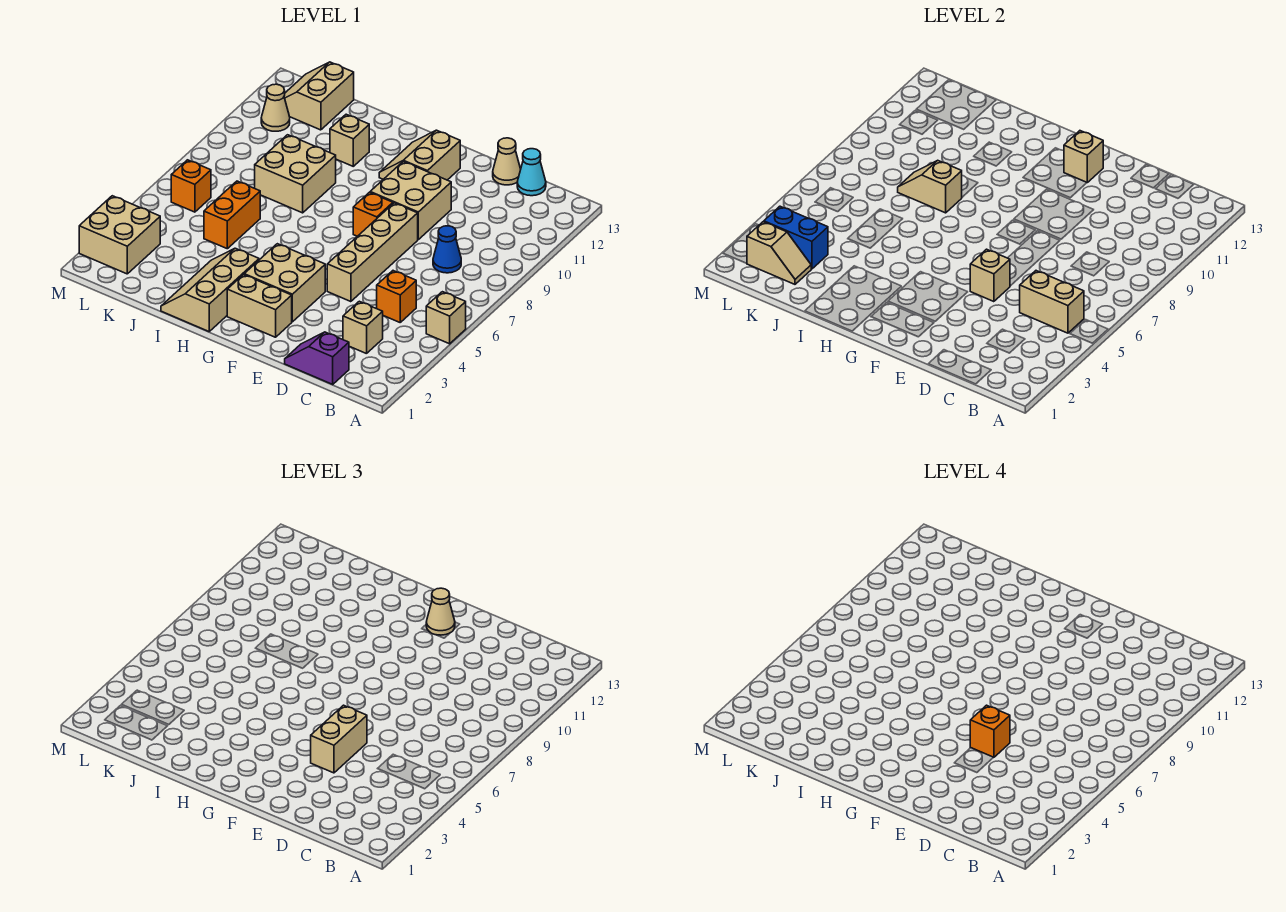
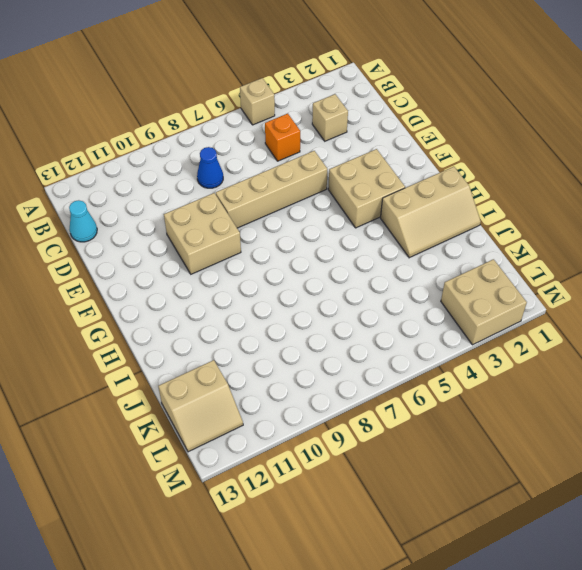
none -> purple 1x2 slope [285,332,349,384]
none -> tan 1x1 cone [493,138,521,185]
none -> tan 1x2 brick [227,275,292,337]
none -> orange 1x1 brick [353,192,393,236]

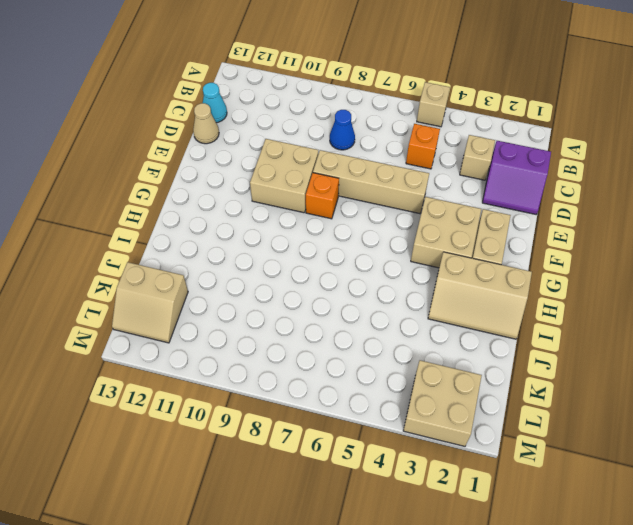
purple 2x2 slope [482,141,551,214] -> purple 1x2 slope [285,332,349,384]
none -> tan 2x2 slope [379,130,460,180]
none -> tan 2x2 brick [255,135,336,213]
none -> tan 1x1 brick [330,114,369,166]
none -> orange 1x2 brick [204,181,260,249]

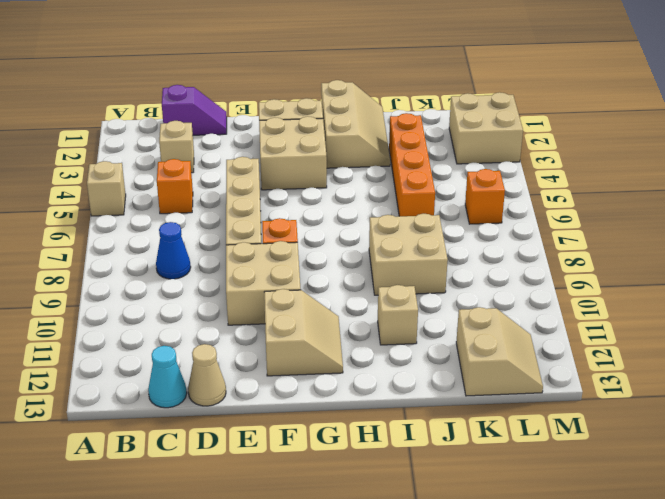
orange 1x4 brick [389,113,435,216] -> orange 1x2 brick [204,181,260,249]
none -> tan 1x1 cone [261,84,290,131]
none -> tan 1x2 brick [1020,271,1084,333]
none -> tan 1x1 brick [970,249,1010,302]
none -> tan 1x1 brick [1064,131,1103,182]

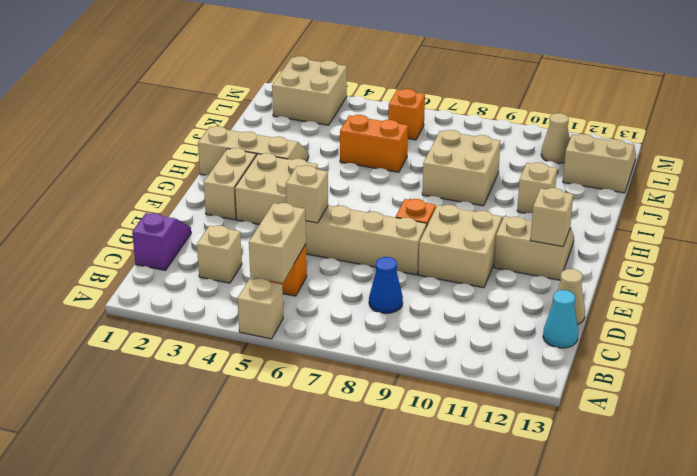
none -> tan 1x2 slope [898,160,962,213]
none -> tan 1x2 slope [747,222,811,284]
none -> blue 1x2 brick [764,206,828,269]
none -> tan 1x2 brick [311,705,367,773]

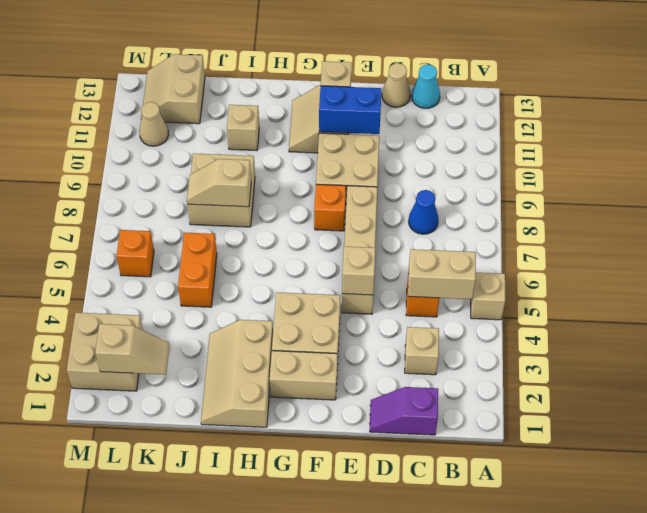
blue 1x2 brick [319,86,381,134] -> blue 1x2 brick moved to [764,206,828,269]
none -> tan 1x2 brick [311,705,367,773]
none -> tan 1x1 cone [426,588,455,635]
none -> orange 1x1 brick [970,705,1010,758]

